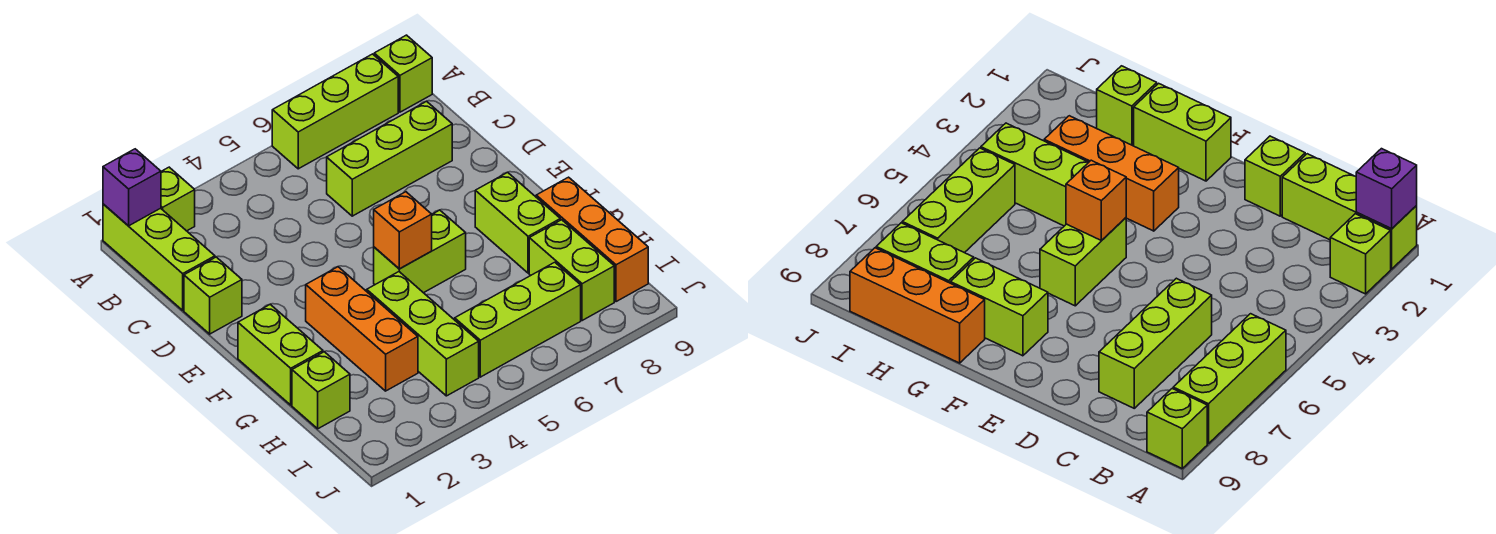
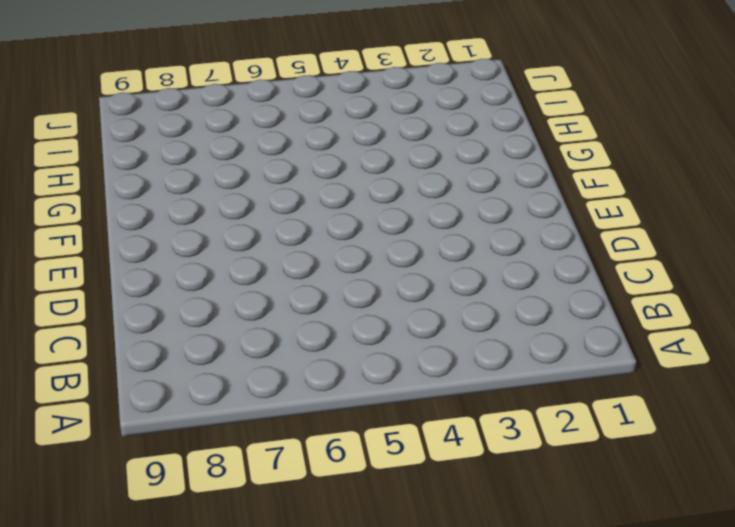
none -> lime 1x3 brick [103,204,215,310]
none -> lime 1x1 brick [161,167,195,231]
none -> lime 1x3 brick [272,54,398,169]

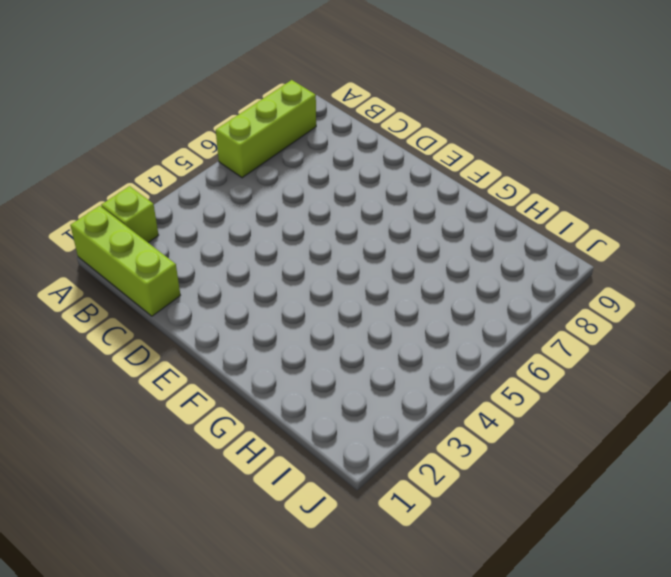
none -> lime 1x1 brick [374,35,432,112]
none -> lime 1x3 brick [327,101,452,216]
none -> lime 1x1 brick [184,257,242,334]

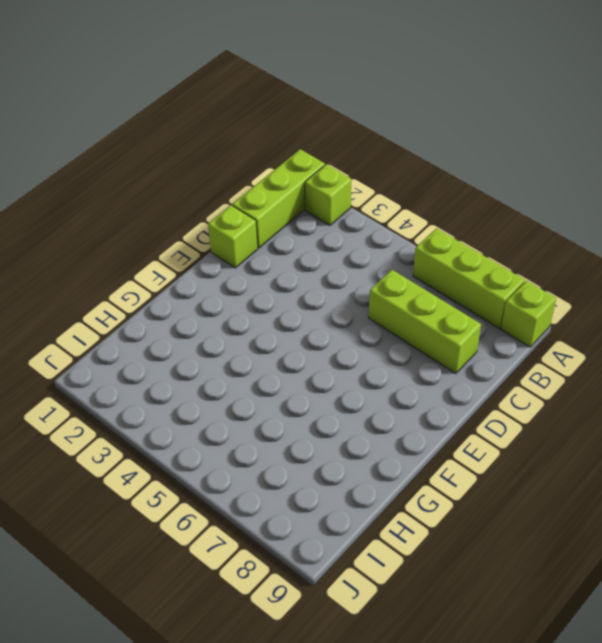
none -> lime 1x2 brick [238,304,323,405]
none -> orange 1x3 brick [306,267,418,391]
none -> lime 1x2 brick [374,210,466,293]

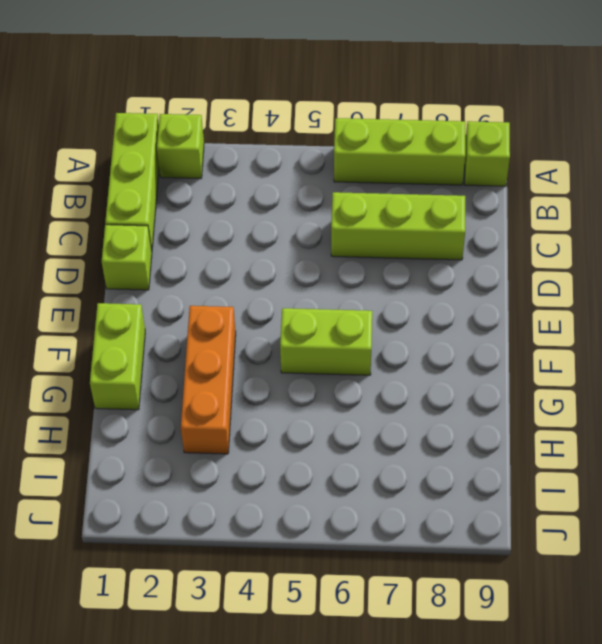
none -> lime 1x2 brick [475,172,560,273]
none -> lime 1x3 brick [367,272,479,396]
none -> orange 1x3 brick [536,177,648,302]

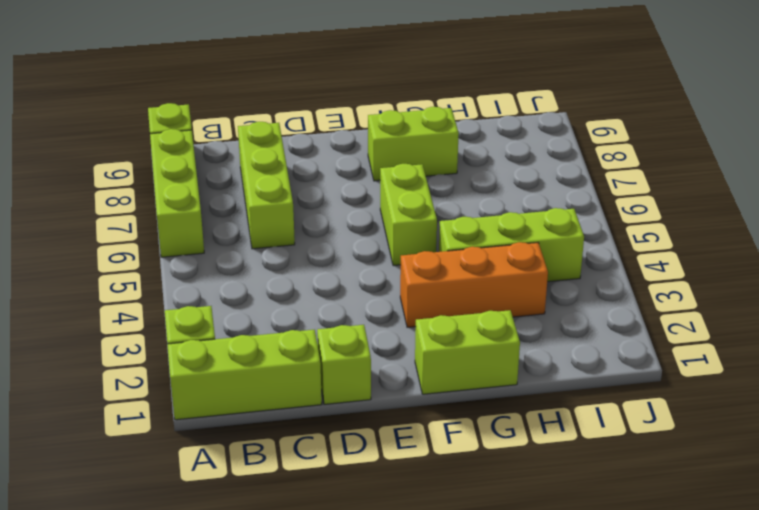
none -> orange 1x3 brick [536,177,648,302]
none -> lime 1x1 brick [292,352,350,429]
none -> lime 1x2 brick [529,220,614,321]

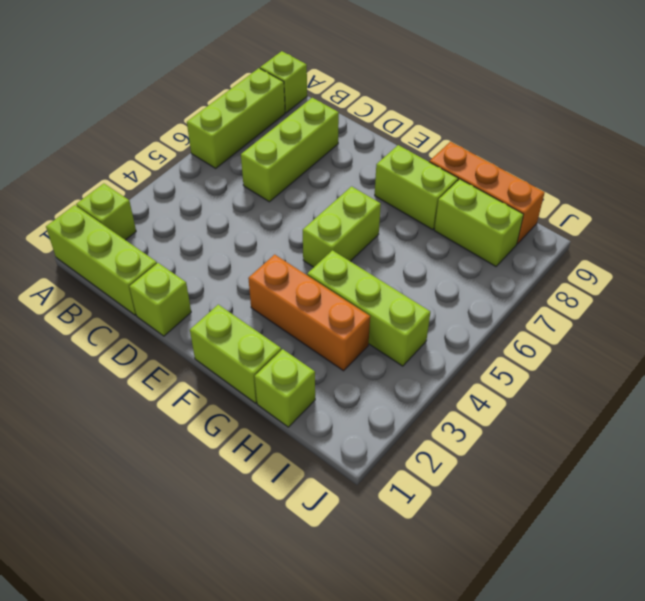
none -> lime 1x3 brick [455,262,581,377]
none -> purple 1x1 brick [103,149,161,226]
none -> orange 1x1 brick [374,192,432,269]

